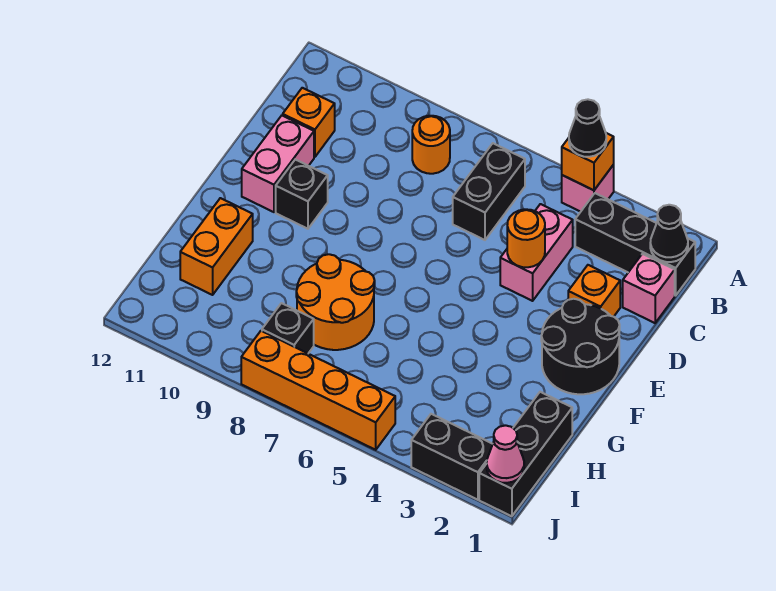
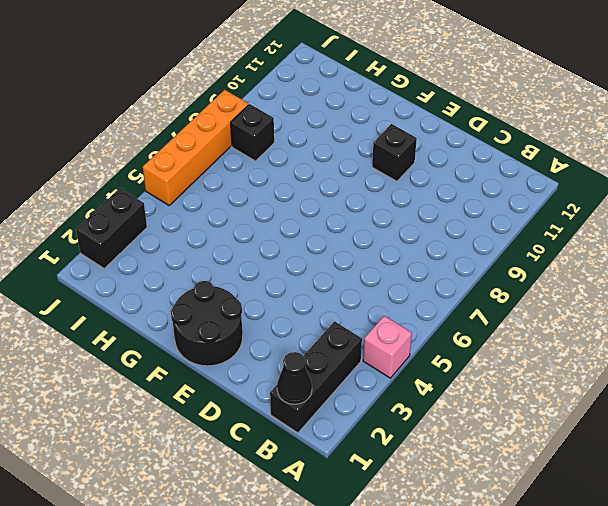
none -> black 1x2 brick [453,143,525,240]
none -> orange 1x1 round brick [412,116,450,174]
none -> pink 1x1 brick [623,254,675,323]

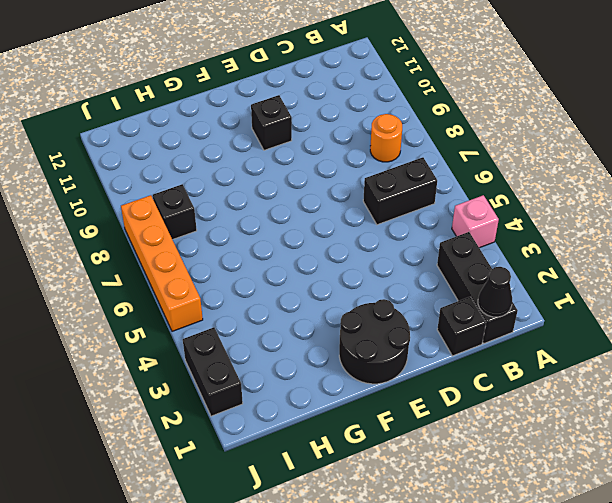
black 1x1 brick [437,297,486,356] -> pink 1x1 brick [623,254,675,323]
none -> pink 1x2 brick [500,204,573,301]
none -> orange 1x1 brick [283,88,335,157]
none -> orange 1x1 brick [568,265,620,317]

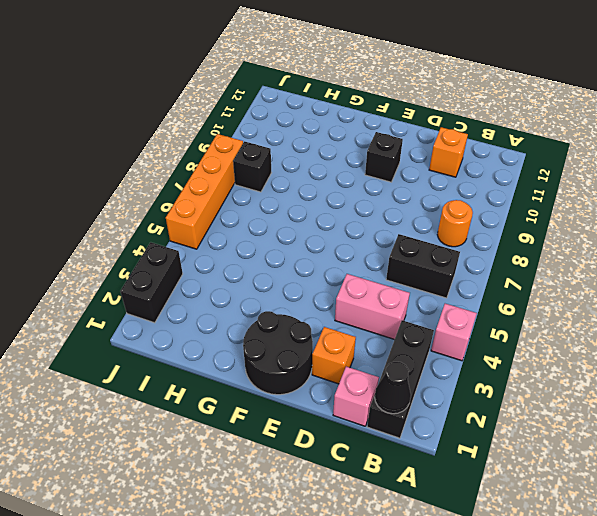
none -> pink 1x2 brick [242,115,314,212]
none -> orange 2x2 round brick [296,254,375,350]
none -> orange 1x2 brick [180,198,253,295]

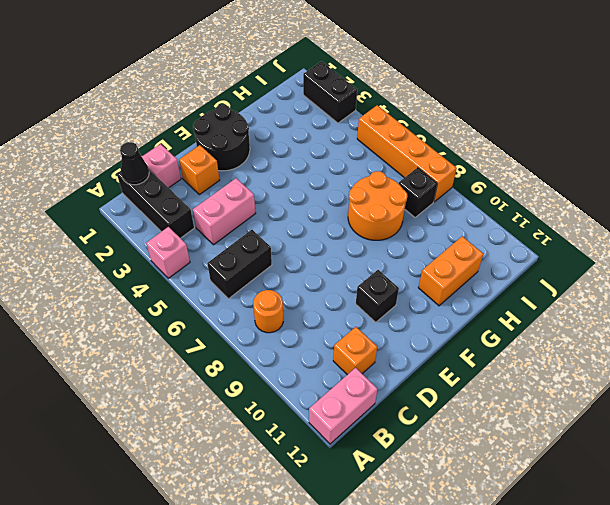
pink 1x2 brick [309,368,377,444] -> pink 1x2 brick moved to [242,115,314,212]
none -> black 1x3 brick [479,392,572,516]
none -> orange 1x1 brick [562,133,614,190]
none -> orange 1x1 round brick [507,209,545,267]

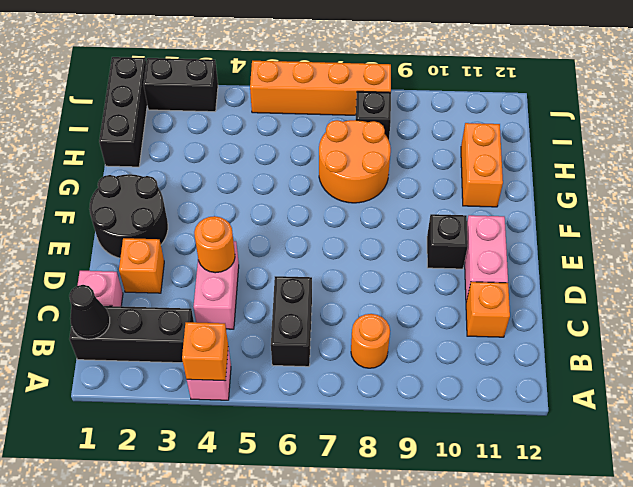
none -> pink 1x1 cone [487,425,524,483]
none -> black 1x1 cone [569,99,606,157]

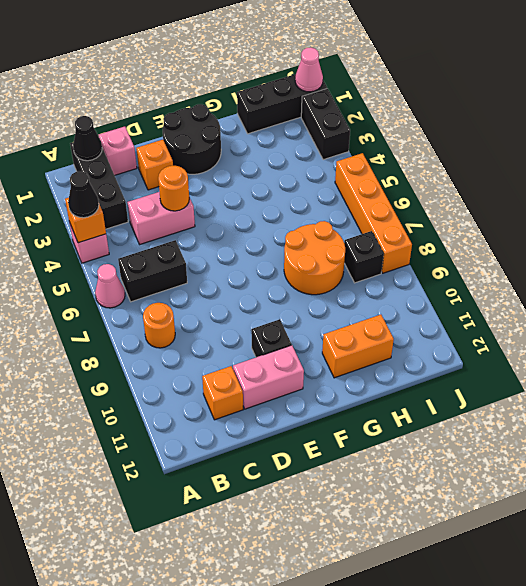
pink 1x1 cone [95,264,125,308] -> none

